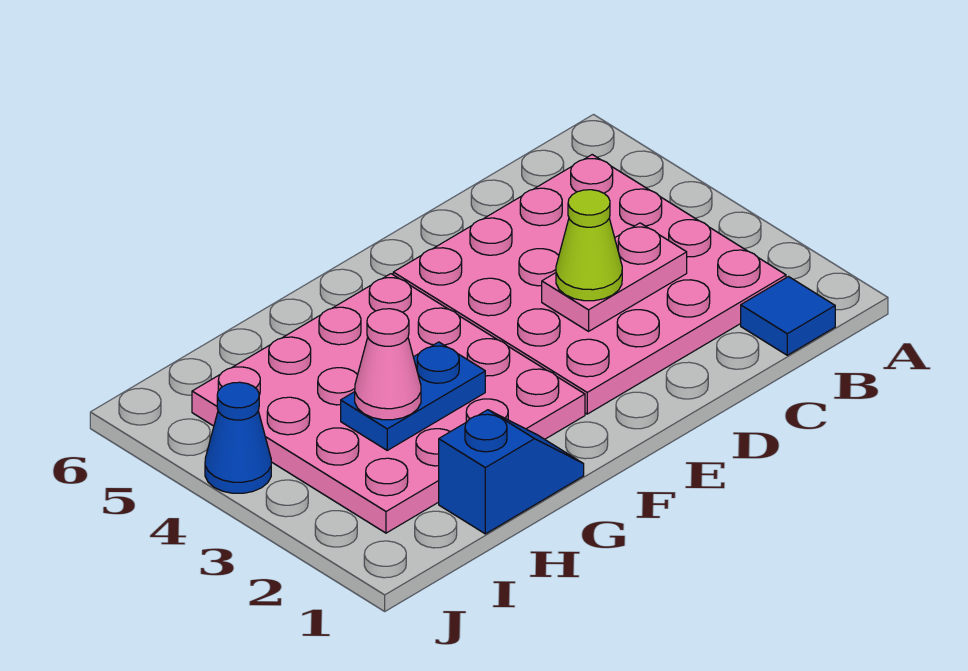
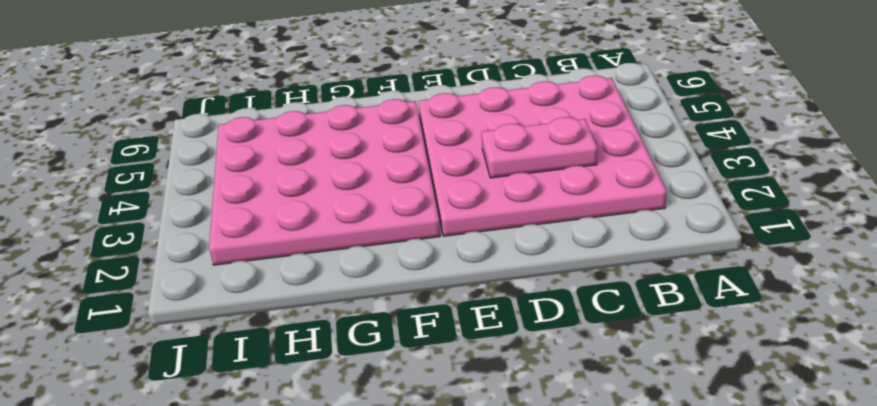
none -> blue 1x1 tile [741,277,835,355]
none -> blue 1x2 slope [439,410,584,534]

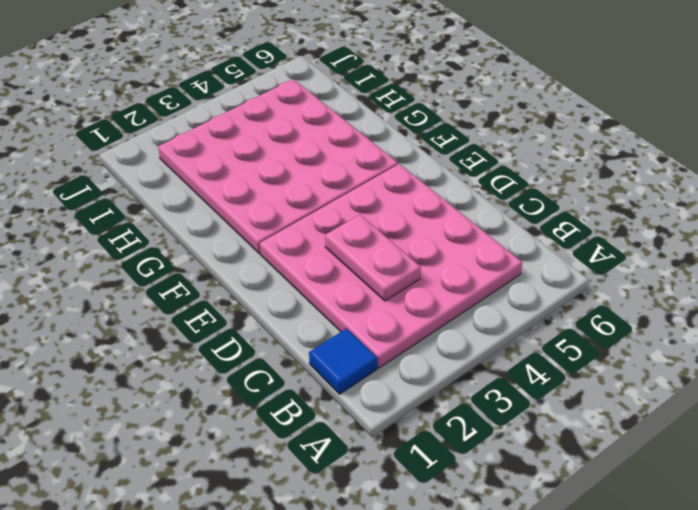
none -> blue 1x2 slope [439,410,584,534]
none -> blue 1x1 cone [205,382,271,493]

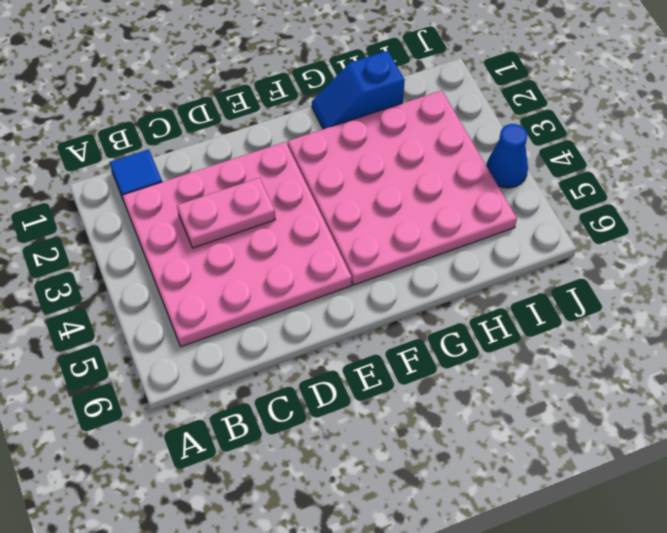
none -> blue 1x2 plate [341,342,485,450]
none -> lime 1x1 cone [556,190,622,301]

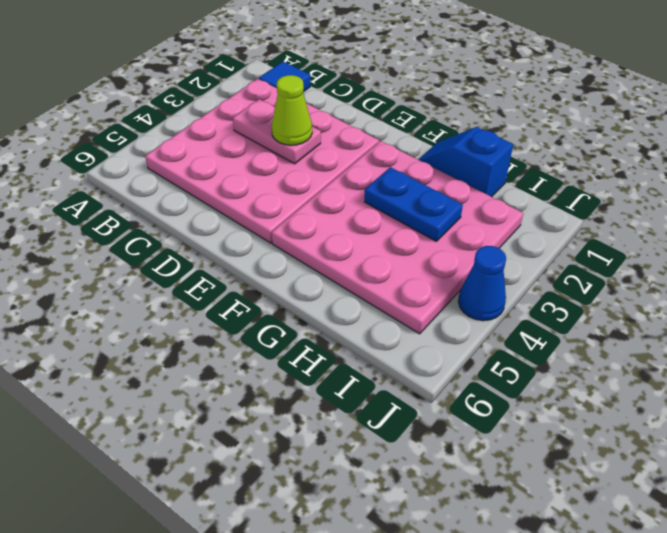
none -> pink 1x1 cone [355,309,421,420]

